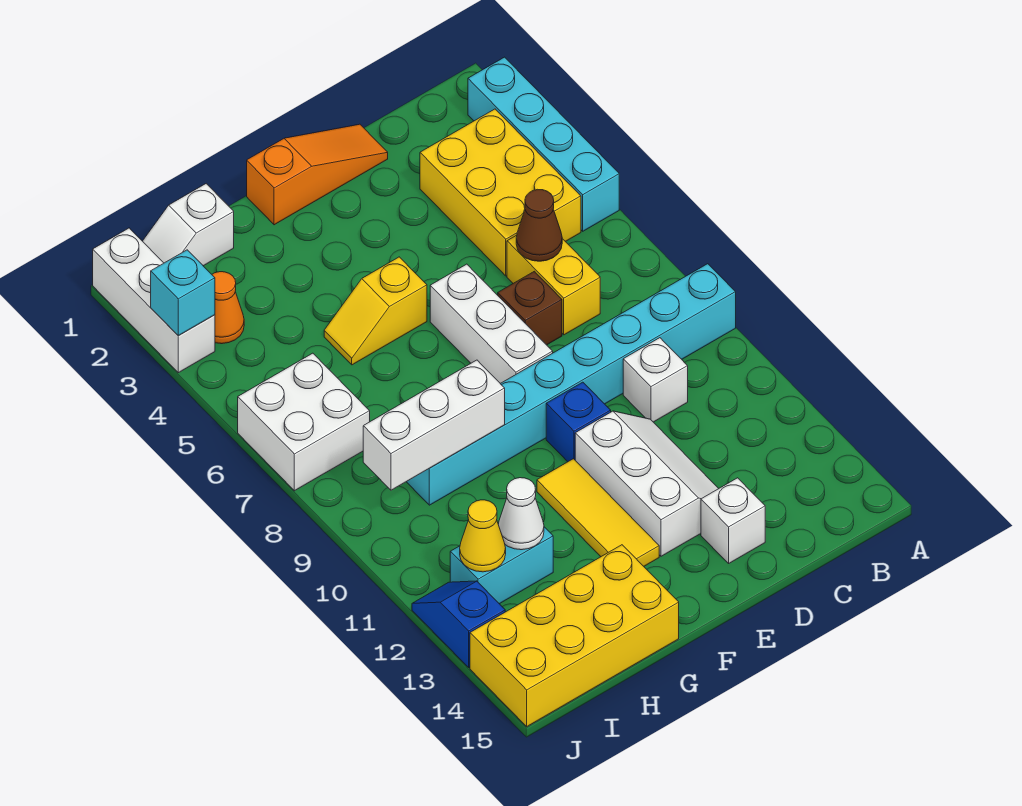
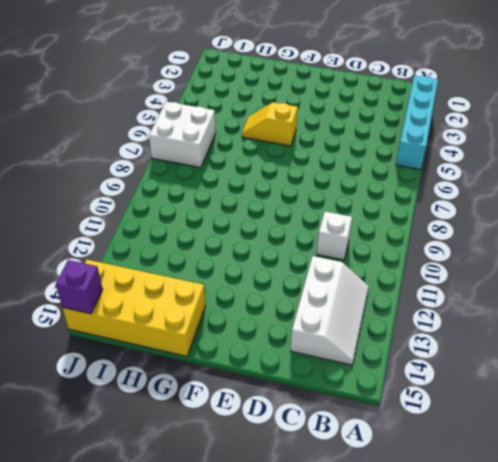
white 2x3 slope [291,256,369,365] -> white 2x3 slope moved to [575,411,719,556]
purple 1x1 brick [56,260,103,314] -> none
none -> cyan 1x8 brick [407,264,736,505]
none -> yellow 2x3 brick [420,109,581,276]
none -> yellow 1x2 brick [507,235,600,335]

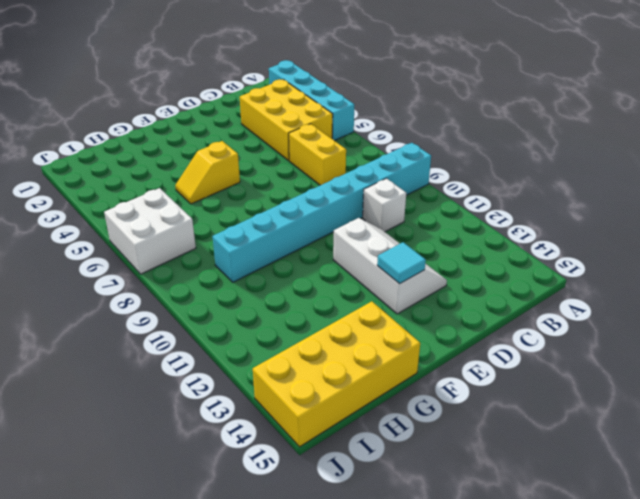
cyan 1x1 tile [377,242,426,284] -> none
none -> orange 1x3 slope [247,124,388,225]
none -> brown 1x1 brick [498,271,562,345]
none -> white 1x1 brick [701,478,765,563]

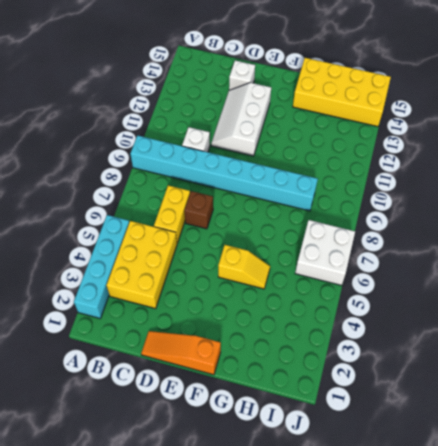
none -> white 1x3 brick [430,264,553,383]
none -> blue 1x1 brick [546,382,611,462]
none -> yellow 1x3 tile [537,459,659,566]

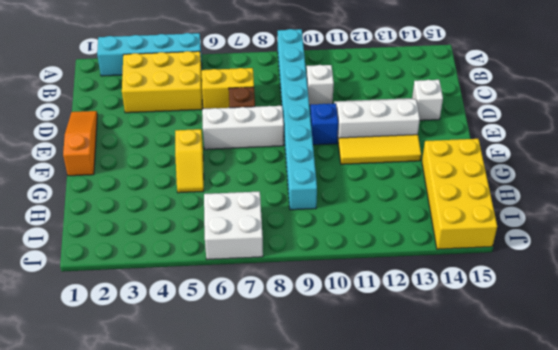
none -> white 1x2 slope [143,184,234,266]
none -> cyan 1x2 brick [450,523,553,604]
none -> orange 1x1 cone [212,272,244,344]

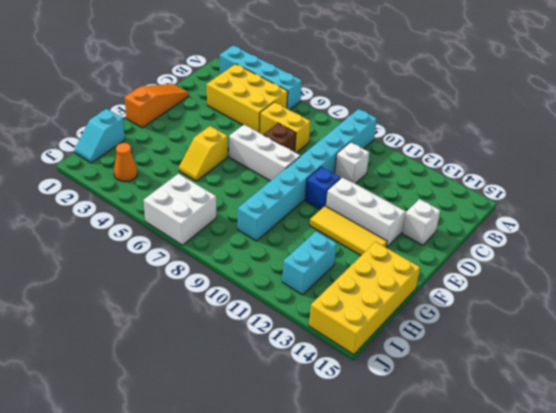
cyan 1x2 slope [75,109,125,163] -> white 1x2 slope [143,184,234,266]
none -> white 1x3 brick [93,228,215,373]
none -> blue 1x2 slope [412,581,505,667]
none -> brown 1x1 cone [516,189,562,261]

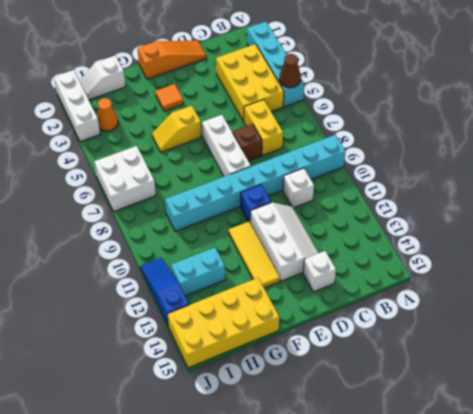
brown 1x1 cone [279,54,301,88] -> brown 1x1 cone moved to [516,189,562,261]
orange 1x1 tile [155,84,183,111] -> none
blue 1x3 slope [140,258,189,326] -> blue 1x2 slope [412,581,505,667]
none -> white 1x3 brick [363,360,505,490]
none -> white 1x1 cone [498,478,544,550]
none -> yellow 1x1 cone [460,500,506,572]

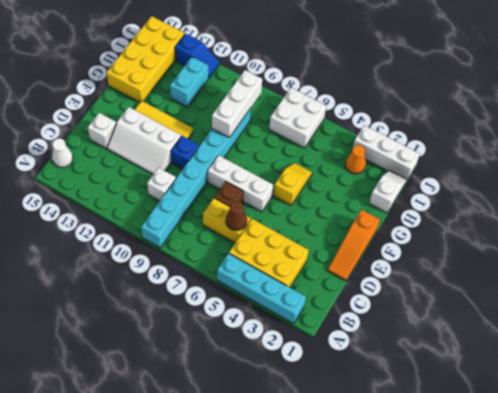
white 1x1 cone [52,138,73,168] -> white 1x1 cone moved to [498,478,544,550]
none -> yellow 1x1 cone [460,500,506,572]
none -> cyan 1x1 brick [151,250,215,336]

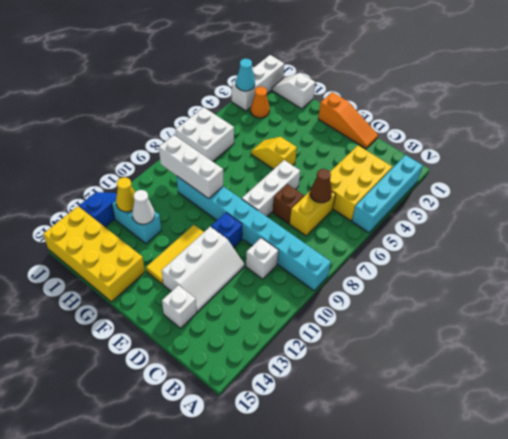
cyan 1x1 cone [236,59,255,91] -> cyan 1x1 brick [151,250,215,336]

